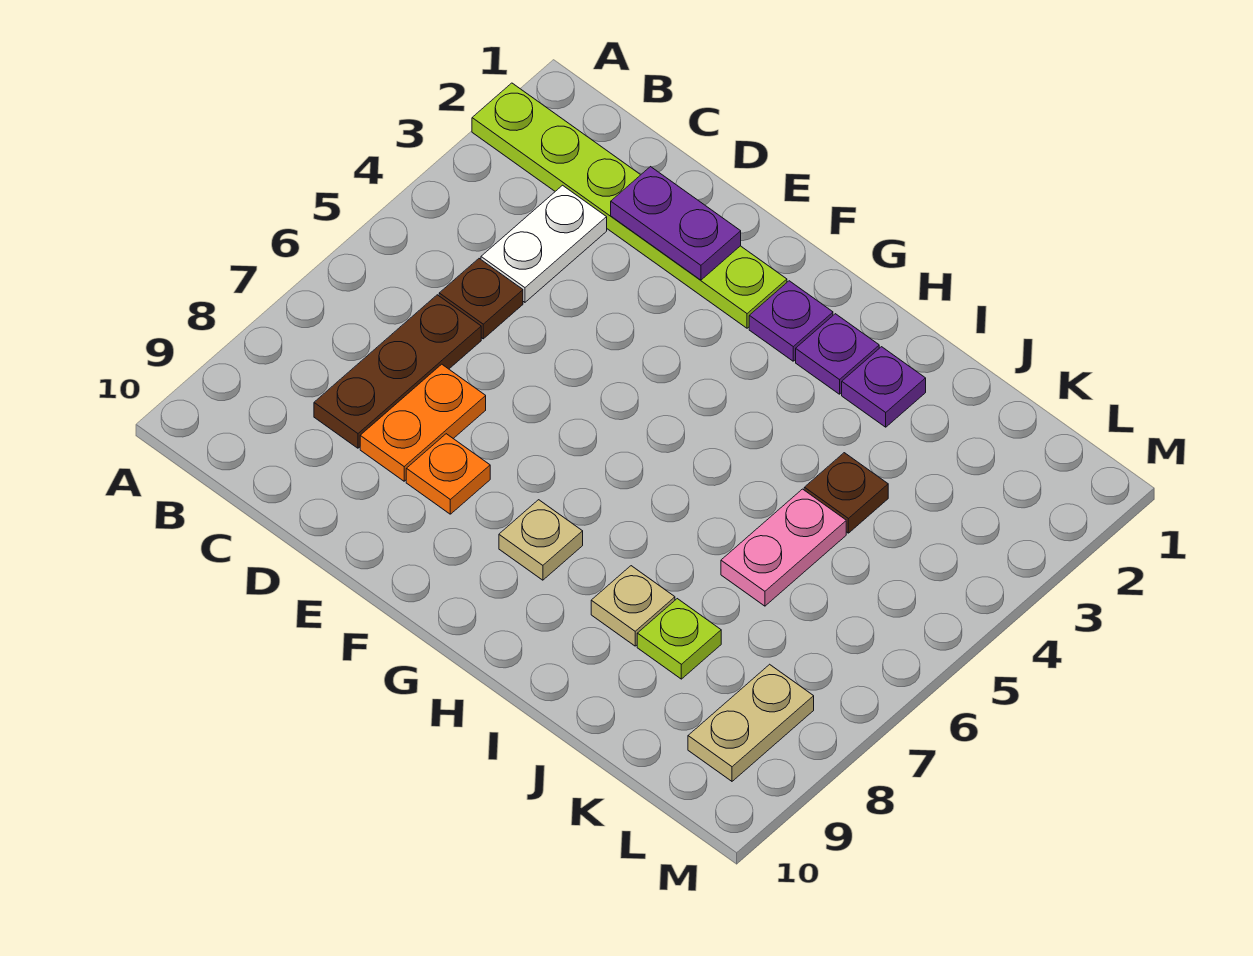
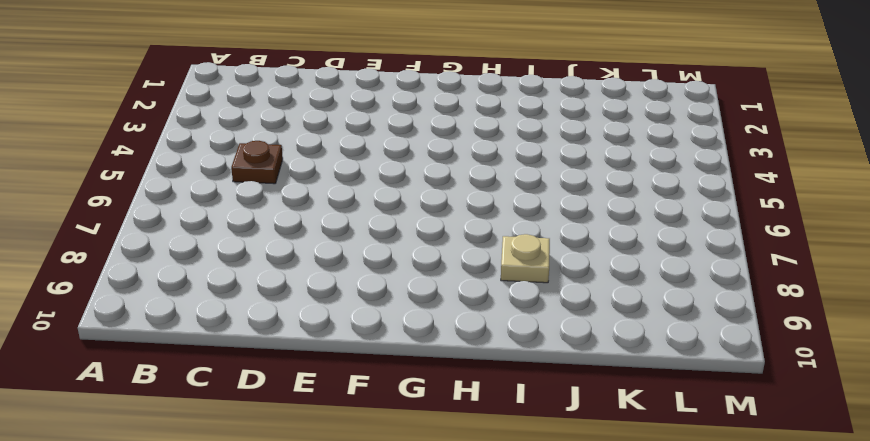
none -> lime 1x6 plate [472,83,787,328]
none -> white 1x2 plate [481,185,607,302]
none -> brown 1x3 plate [314,295,481,448]

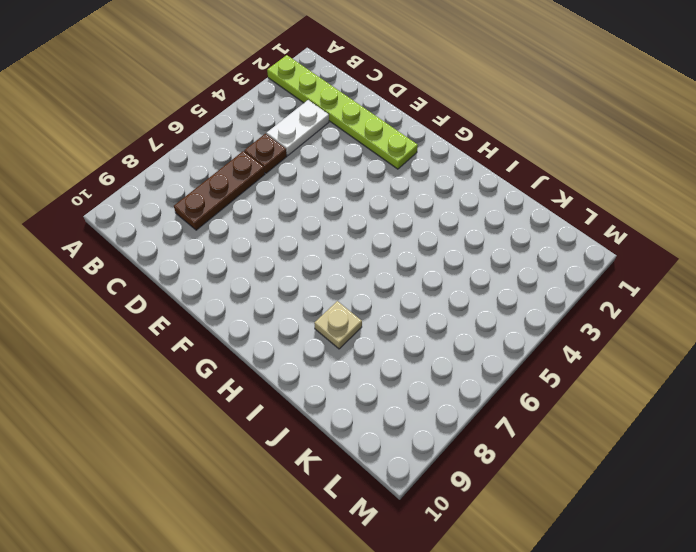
none -> orange 1x2 plate [360,364,486,481]
none -> orange 1x1 plate [406,434,490,514]
none -> purple 1x1 plate [749,281,833,361]

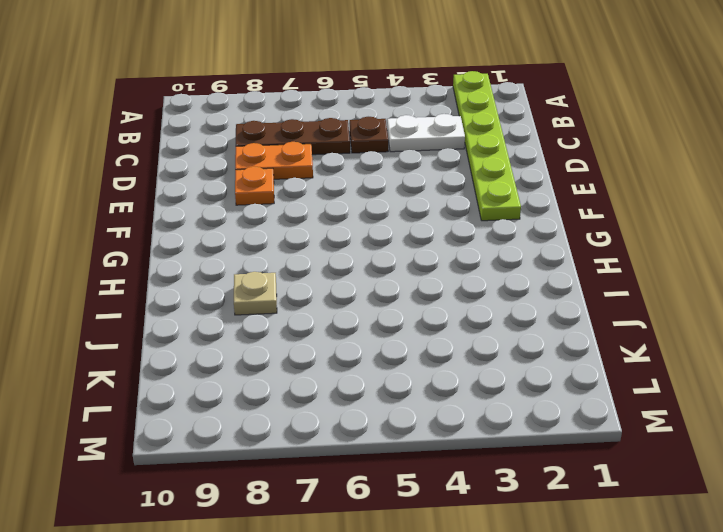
none -> purple 1x1 plate [749,281,833,361]
none -> tan 1x1 plate [499,500,583,580]
none -> purple 1x1 plate [796,314,879,394]

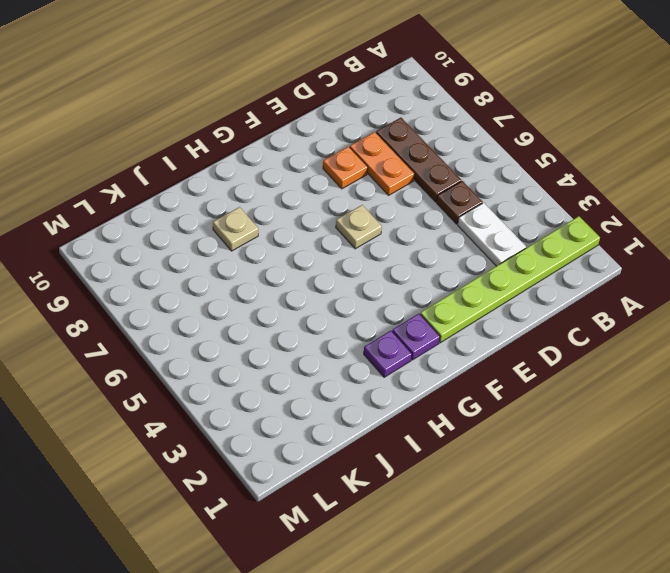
tan 1x1 plate [336,205,382,249] -> tan 1x1 plate moved to [499,500,583,580]
none -> purple 1x1 plate [842,347,926,427]
none -> brown 1x1 plate [804,453,888,533]
none -> pink 1x2 plate [721,489,846,606]

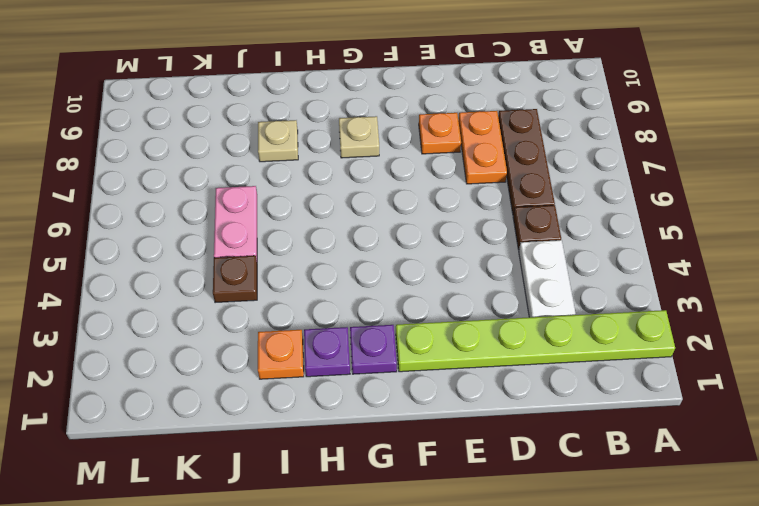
orange 1x1 plate [258,330,304,379] -> purple 1x1 plate [842,347,926,427]
none -> lime 1x1 plate [637,599,721,679]
none -> tan 1x2 plate [688,664,814,781]
none -> purple 1x2 plate [611,167,741,280]

